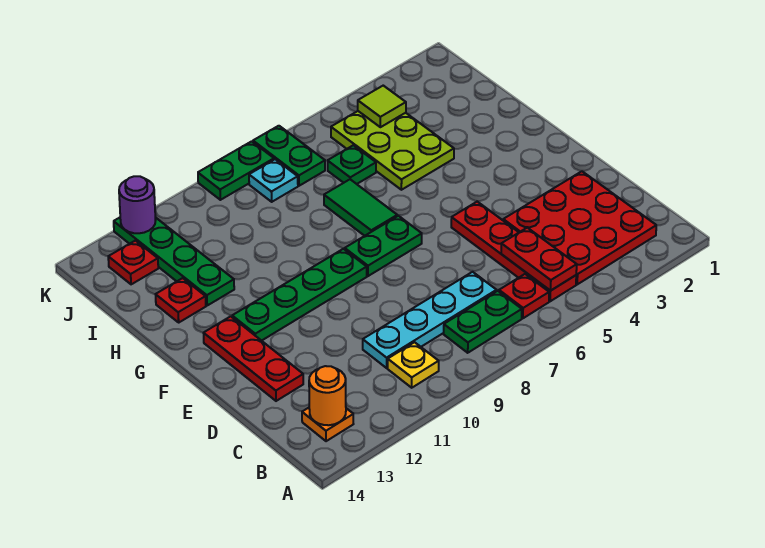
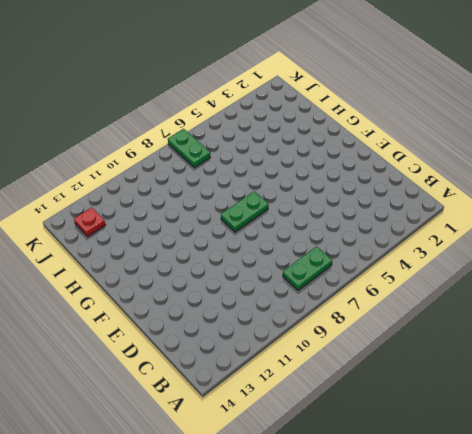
none -> red 3x3 plate [503,171,656,284]
none -> red 1x4 plate [451,202,576,301]
none -> red 1x1 plate [499,274,549,318]

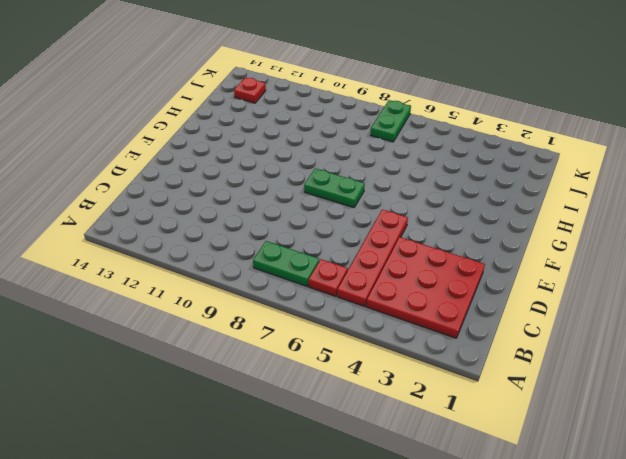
none -> yellow 1x1 plate [388,342,439,388]
none -> orange 1x1 plate [302,408,353,441]
none -> cyan 1x4 plate [363,272,497,368]

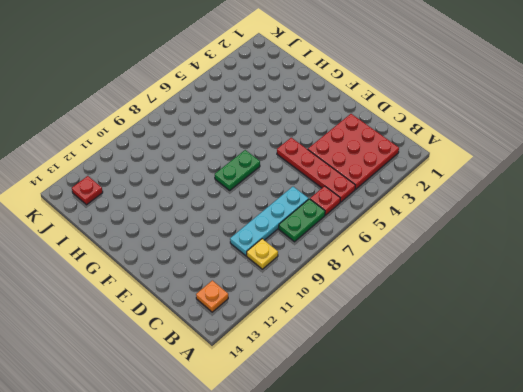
none -> red 1x3 plate [204,316,303,401]
none -> green 1x4 plate [232,249,367,341]
none -> green 1x2 tile [324,179,397,236]

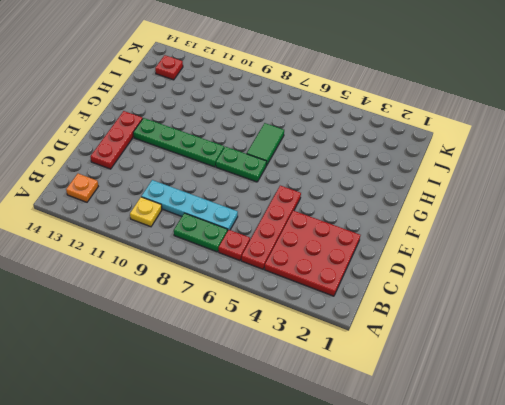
none -> lime 2x3 plate [331,111,454,190]
none -> green 1x4 plate [114,217,234,305]
none -> red 1x1 plate [155,278,206,322]

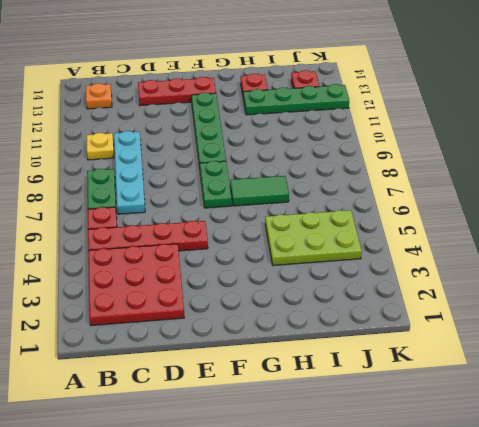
none -> green 1x1 plate [328,145,376,184]
none -> green 1x2 plate [253,126,325,186]
none -> cyan 1x1 plate [249,159,298,202]

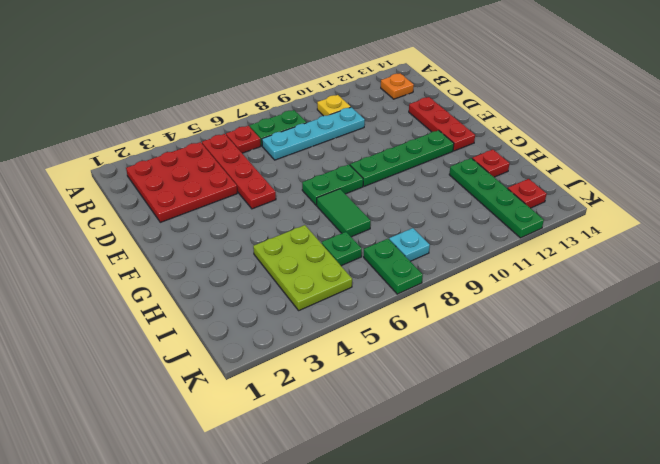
none -> green 1x2 plate [198,141,274,200]
none -> red 1x2 plate [501,228,577,291]
none -> orange 1x1 round brick [309,366,346,425]

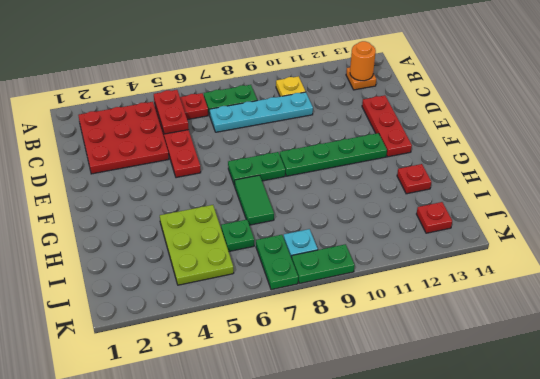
none -> green 1x4 plate [114,217,234,305]
none -> lime 1x1 tile [358,86,406,127]
none -> purple 1x1 round brick [119,176,156,233]

